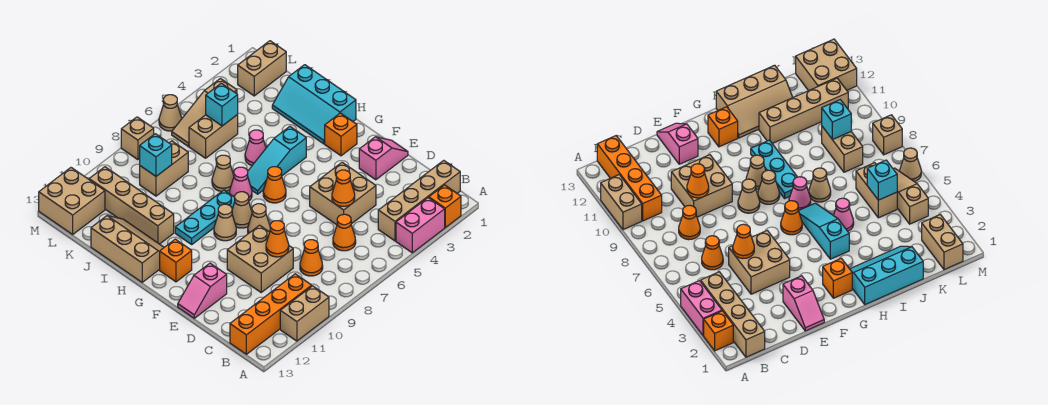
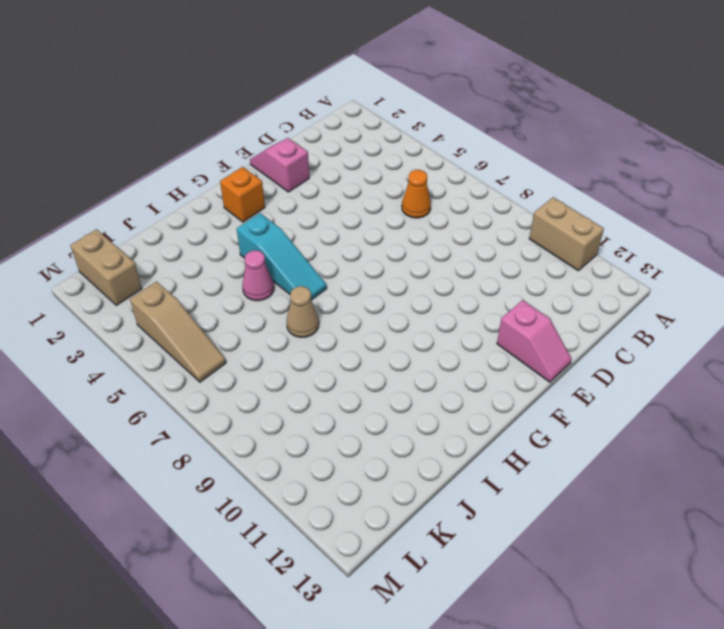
none -> orange 1x1 brick [429,185,461,227]
none -> pink 1x2 brick [396,198,445,253]
none -> tan 1x4 brick [378,160,460,241]
none -> orange 1x4 brick [230,274,312,354]

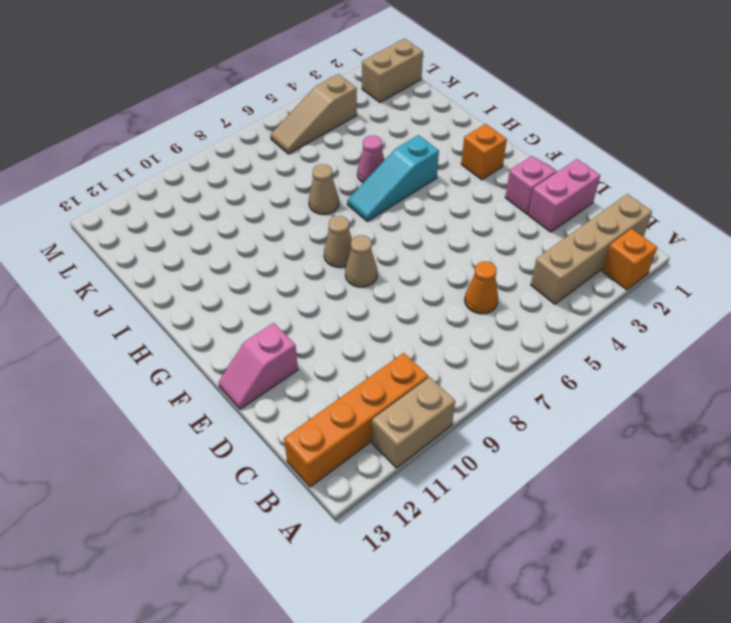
pink 1x2 brick [528,159,600,232] -> pink 1x2 brick moved to [396,198,445,253]
none -> orange 1x1 cone [300,240,323,276]
none -> tan 2x2 brick [310,162,376,225]
none -> tan 2x2 brick [227,225,293,292]
none -> orange 1x1 cone [263,167,286,203]

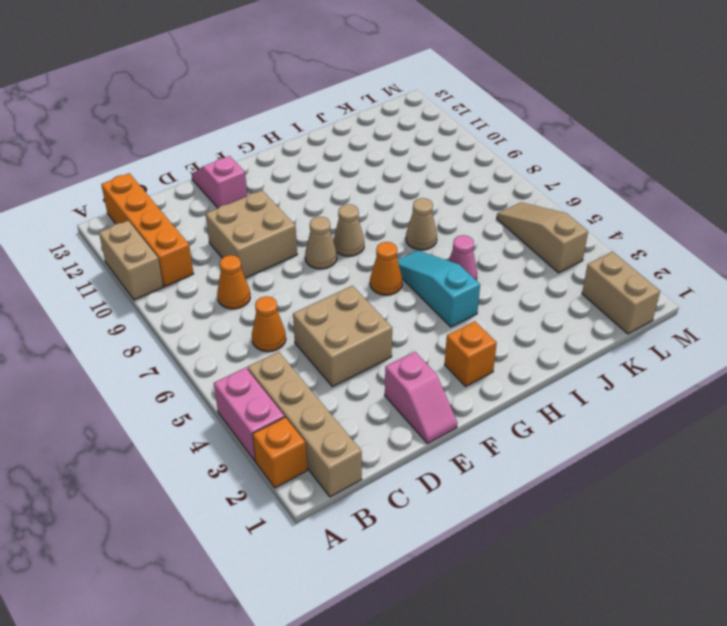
none -> tan 1x1 cone [214,204,236,241]
none -> orange 1x1 brick [160,239,192,282]
none -> cyan 2x3 slope [272,65,356,144]
none -> pink 1x1 cone [230,167,252,201]

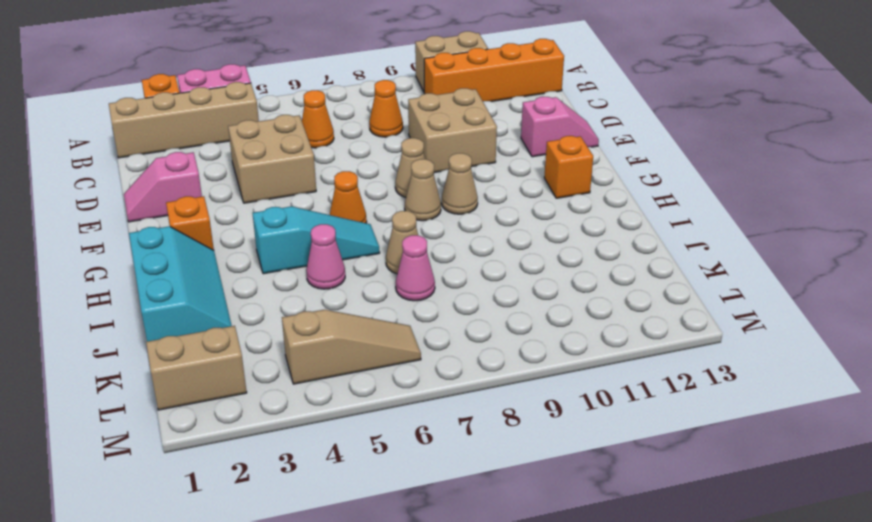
pink 1x1 cone [396,235,435,301] -> pink 1x1 cone moved to [230,167,252,201]
none -> cyan 1x3 plate [175,190,235,244]
none -> tan 2x3 slope [91,216,164,282]
none -> tan 1x4 brick [89,167,174,244]
none -> tan 1x2 brick [189,115,238,158]

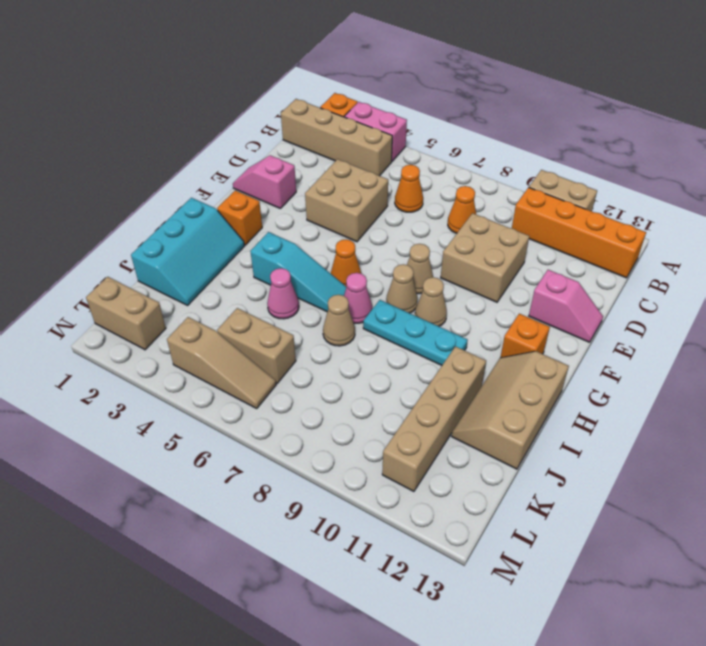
none -> tan 1x2 brick [140,141,188,196]
none -> tan 2x2 brick [39,168,105,234]
none -> tan 1x1 cone [159,95,182,131]
none -> tan 1x1 brick [121,117,154,160]

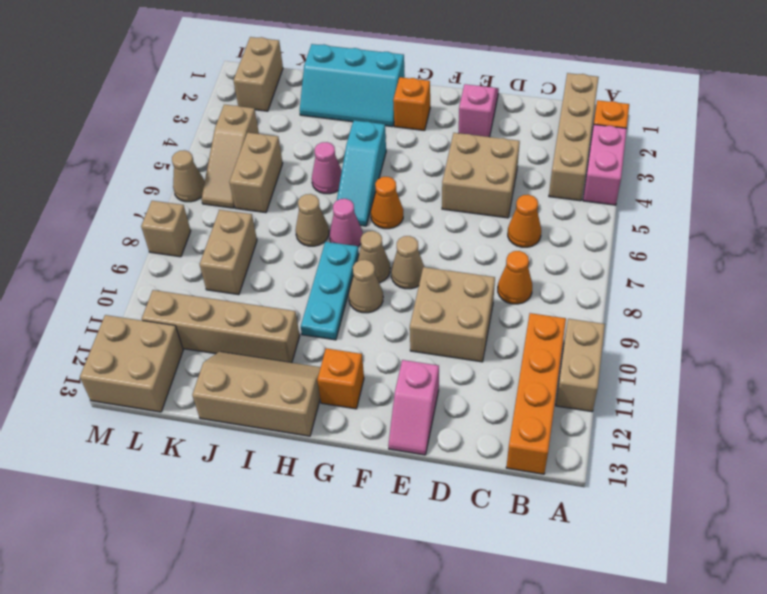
none -> orange 1x1 cone [332,170,355,206]
none -> orange 1x1 cone [266,221,289,257]
none -> cyan 1x1 brick [206,83,238,126]
none -> cyan 1x1 brick [140,134,172,176]

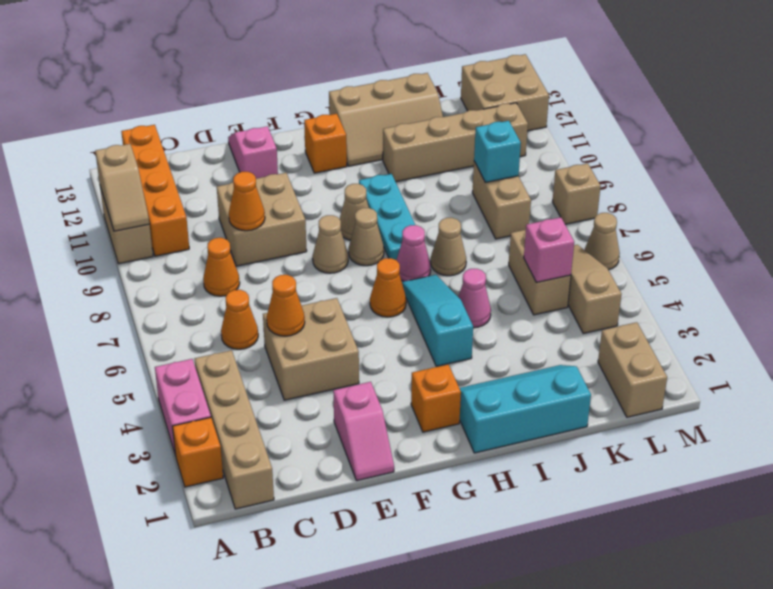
tan 1x2 slope [95,144,149,231] -> none
pink 1x1 brick [524,217,574,283] -> cyan 1x1 brick [206,83,238,126]

